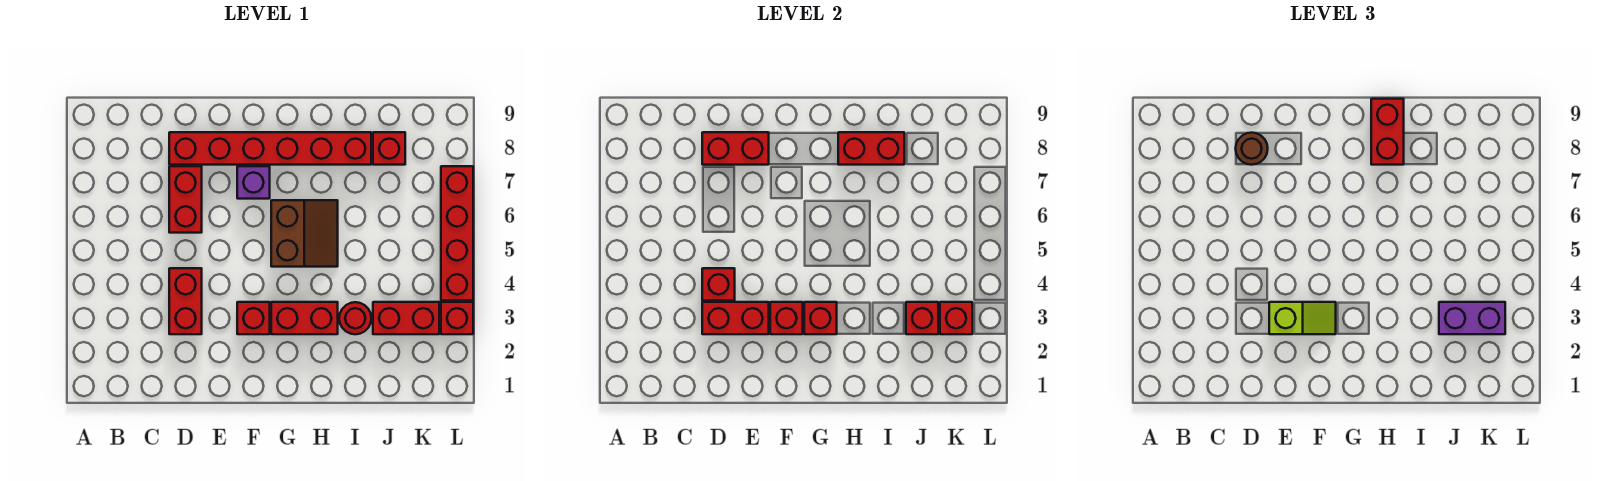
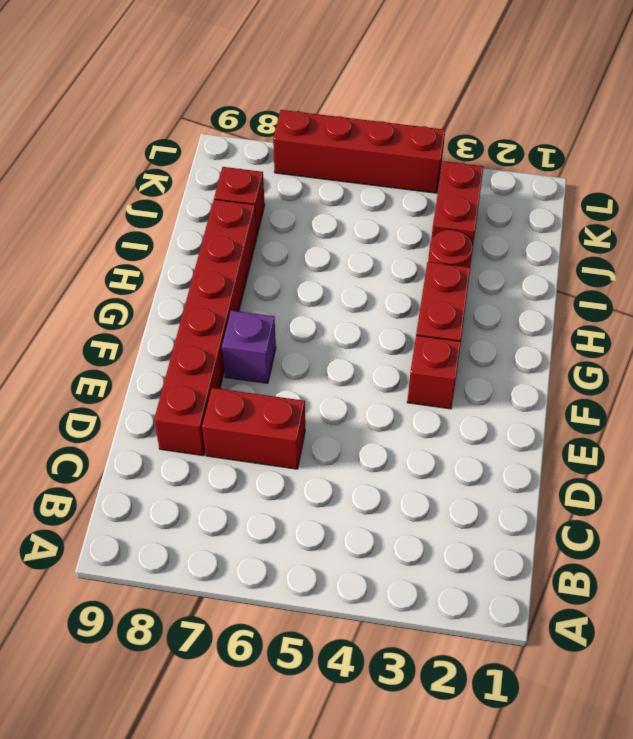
none -> red 1x2 brick [169,268,202,334]
none -> brown 2x2 slope [271,200,338,267]
none -> red 1x1 brick [441,302,473,334]

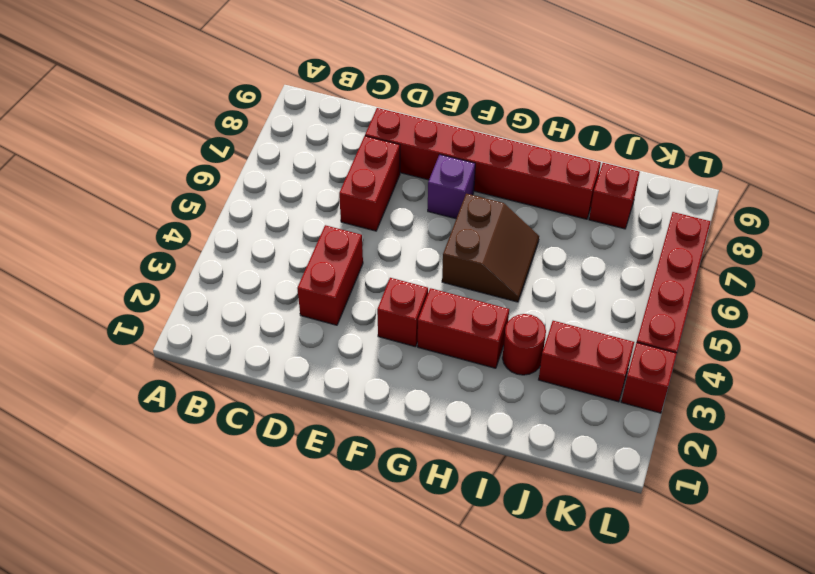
none -> red 1x2 brick [702,302,769,334]
none -> red 1x1 brick [702,268,735,301]
none -> red 1x2 brick [702,132,769,165]

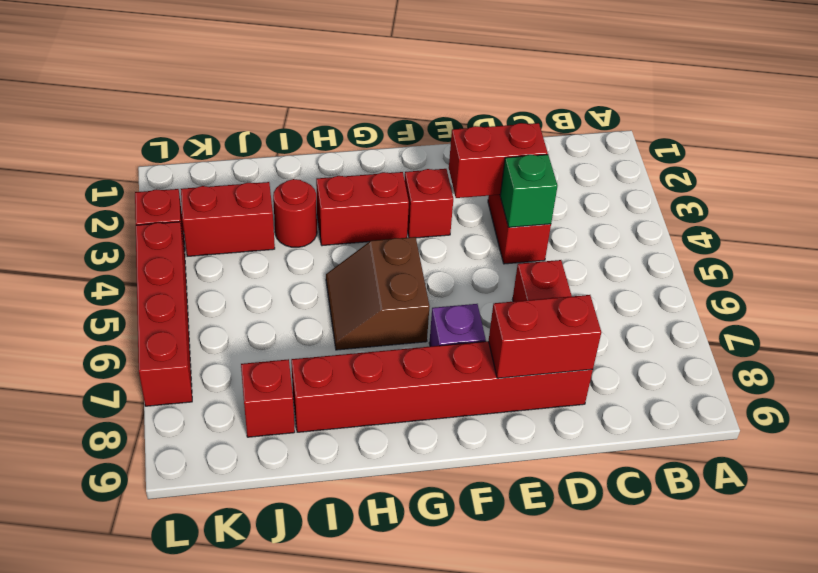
green 1x1 brick [500,155,557,227] -> red 1x1 brick [702,268,735,301]
none -> red 1x1 brick [770,302,803,334]
none -> red 1x1 brick [804,302,837,334]
none -> red 1x2 brick [838,132,904,165]

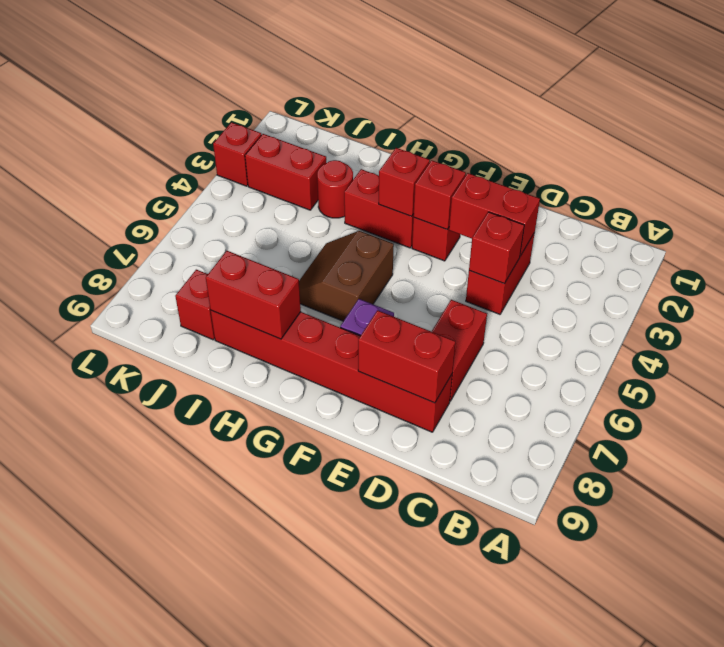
none -> red 1x4 brick [441,166,473,301]
none -> red 1x1 brick [906,302,938,334]
none -> red 1x1 brick [940,302,972,334]

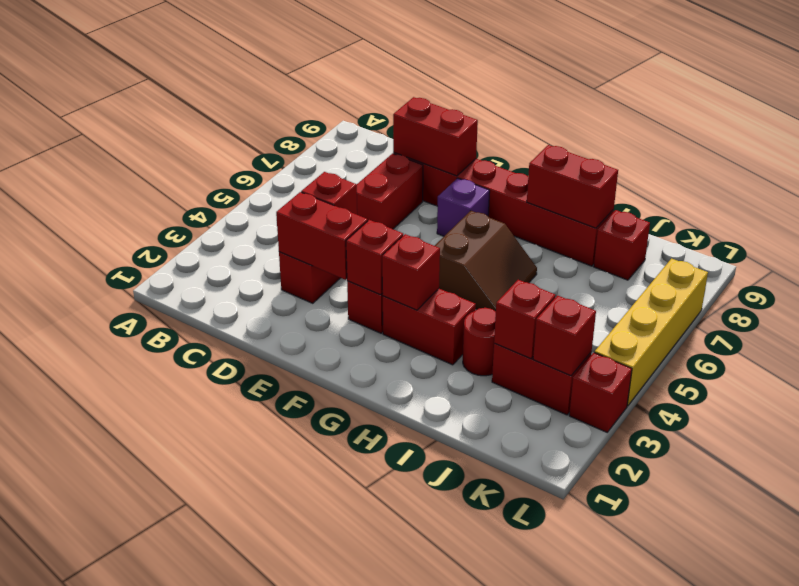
yellow 1x4 brick [594,259,708,406] -> red 1x4 brick [441,166,473,301]
none -> brown 1x1 round brick [1236,133,1268,165]
none -> lime 1x2 slope [1269,302,1336,334]
none -> red 1x2 brick [1371,99,1404,165]

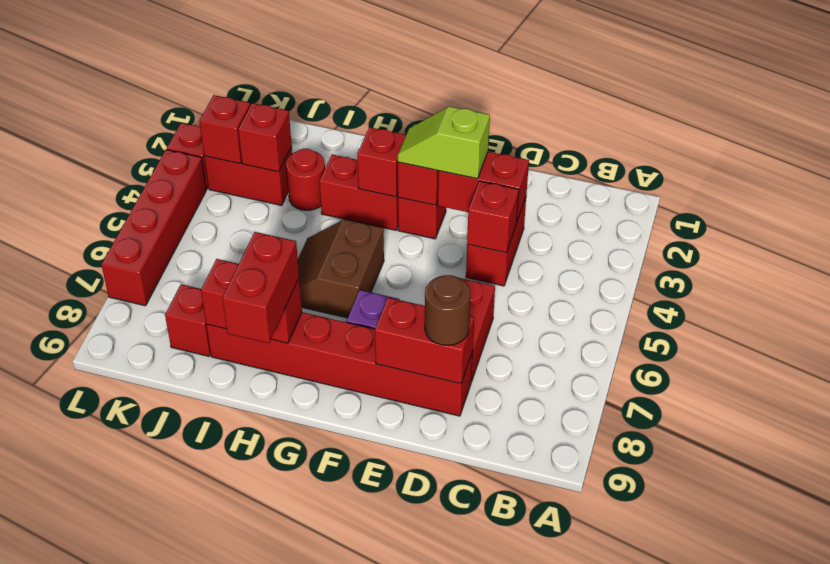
none -> purple 1x2 brick [1439,302,1505,334]

